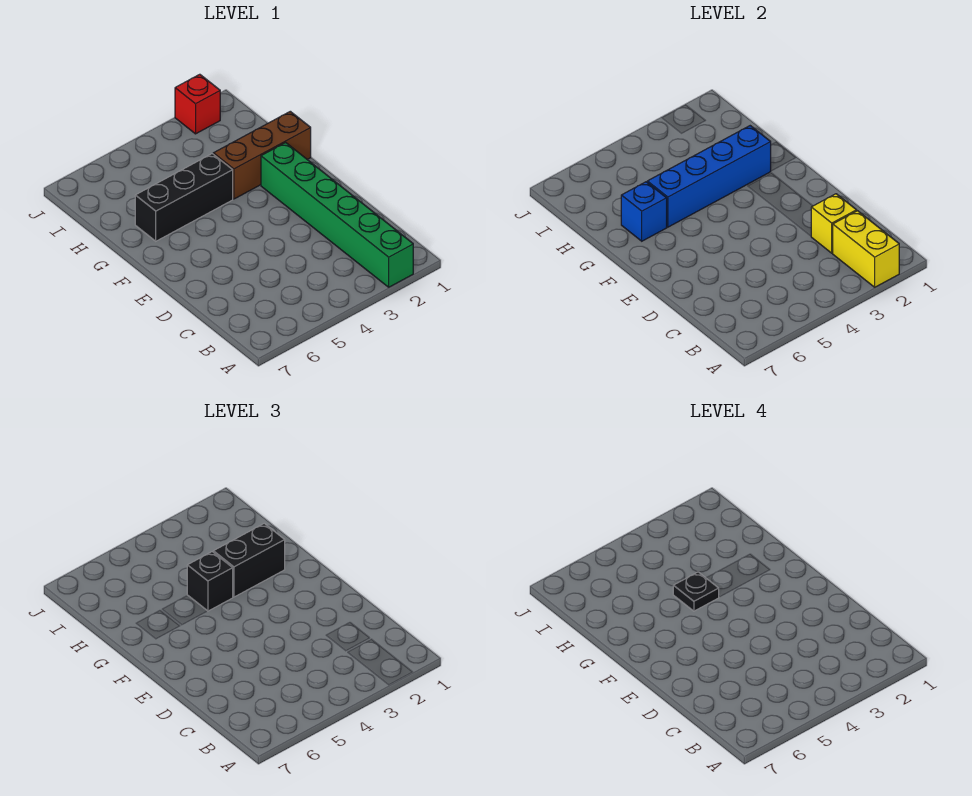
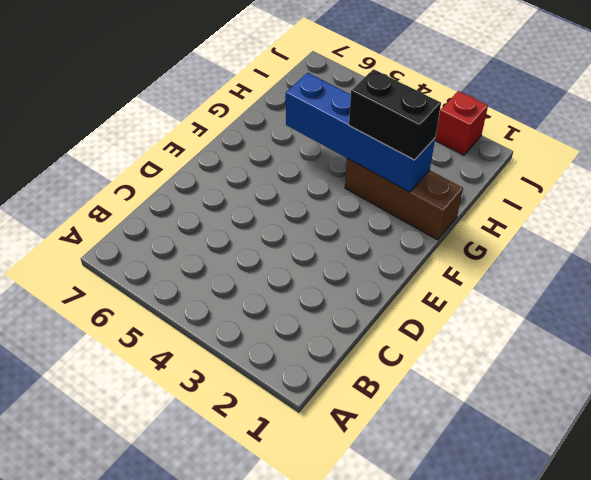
none -> green 1x6 brick [261,143,413,287]
none -> black 1x3 brick [135,154,233,241]

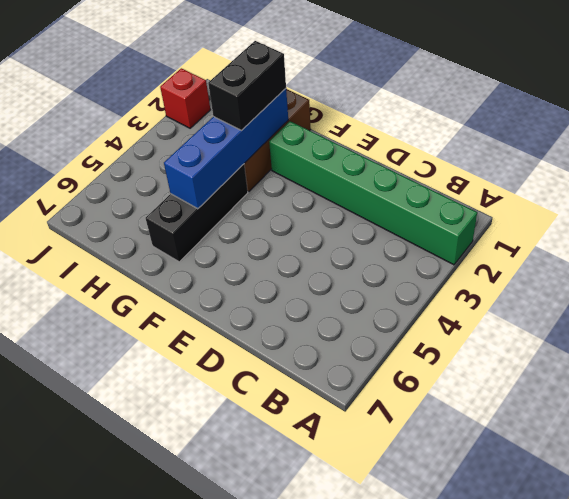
none -> yellow 1x2 brick [833,211,899,287]
none -> yellow 1x1 brick [811,194,857,253]

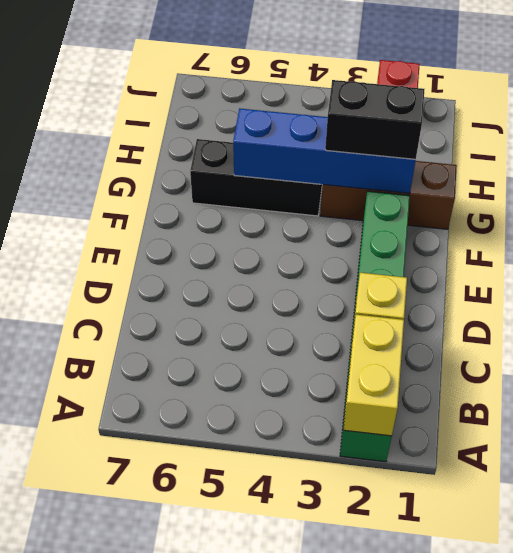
none -> blue 1x1 brick [621,182,667,241]
none -> black 1x1 brick [187,552,233,611]

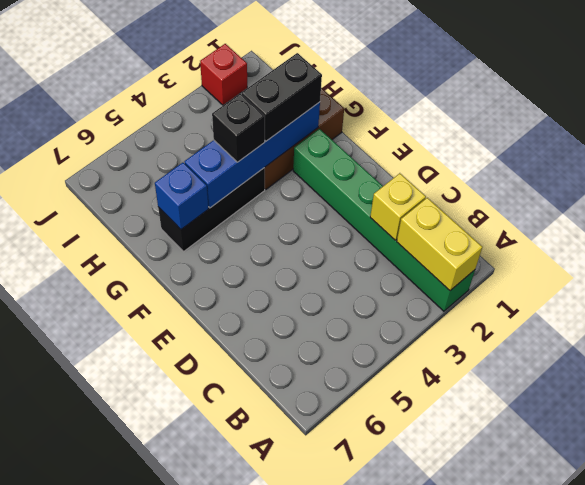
none -> black 1x1 plate [673,572,719,611]

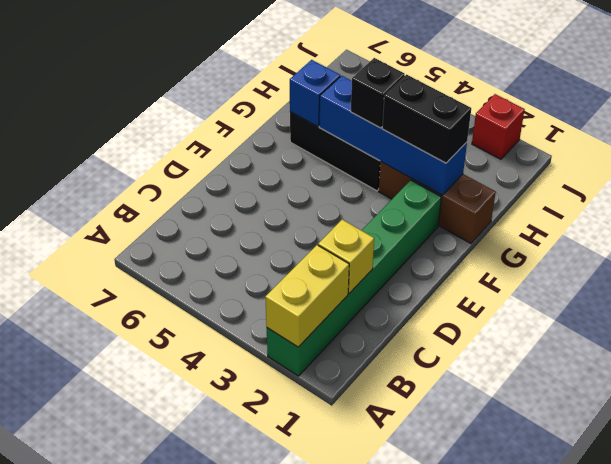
none -> black 1x1 plate [673,572,719,611]

